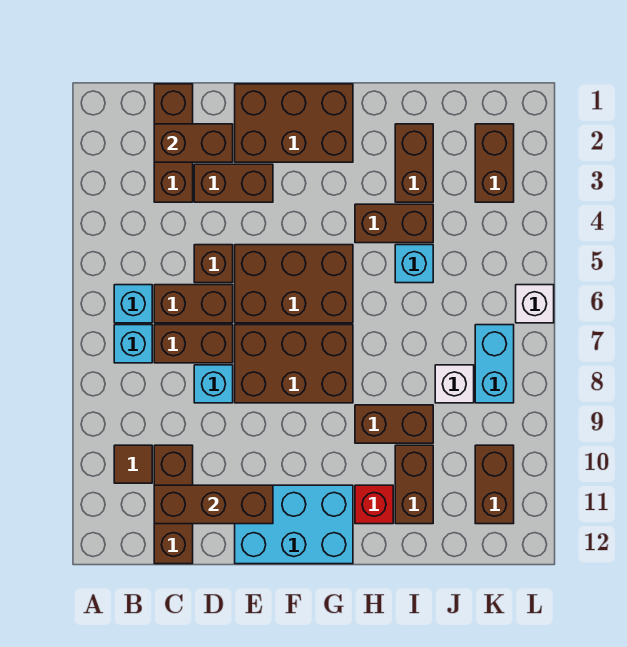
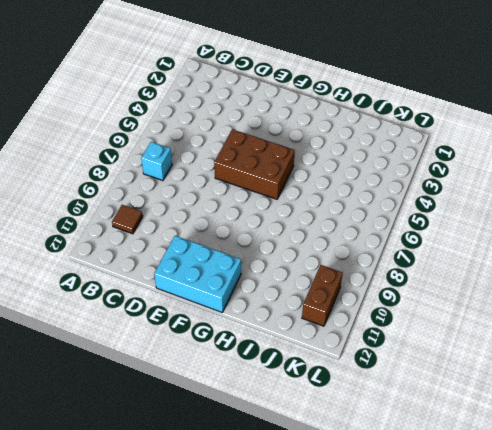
none -> cyan 1x1 brick [114,285,152,323]
none -> brown 1x3 brick [154,84,193,202]
none -> brown 1x2 brick [154,285,233,323]

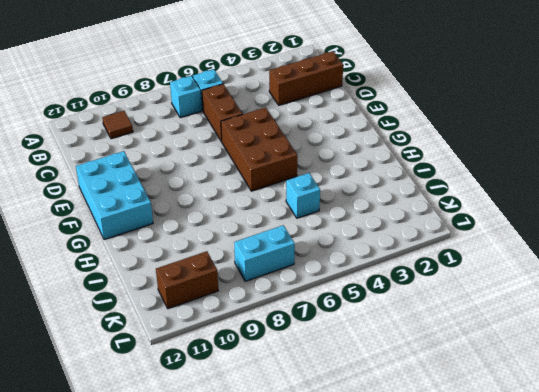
none -> brown 1x2 brick [154,325,233,363]
none -> brown 1x3 brick [154,445,193,564]
none -> brown 1x2 brick [194,164,273,202]

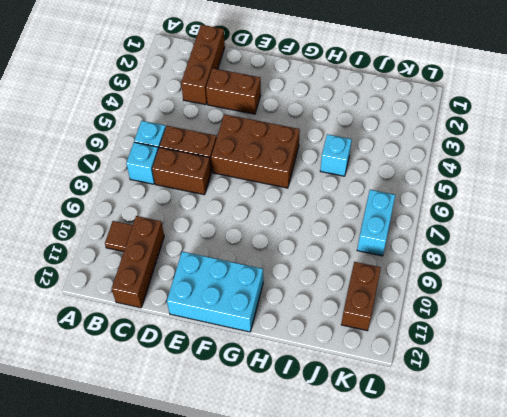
none -> brown 1x1 brick [194,245,233,283]
none -> cyan 1x1 brick [194,365,233,403]
none -> brown 2x3 brick [235,84,353,162]

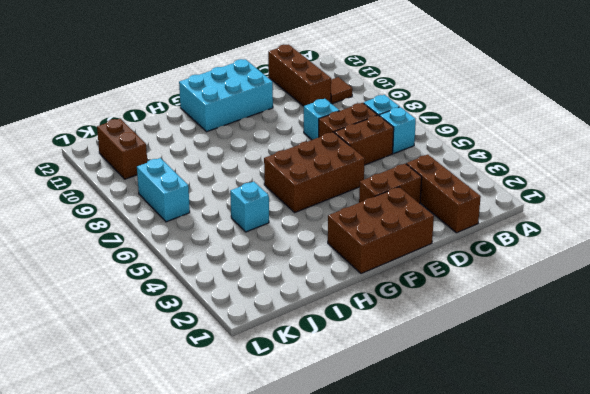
none -> brown 1x1 brick [194,245,233,283]
none -> brown 2x3 brick [235,325,353,403]
none -> brown 1x2 brick [355,204,433,243]

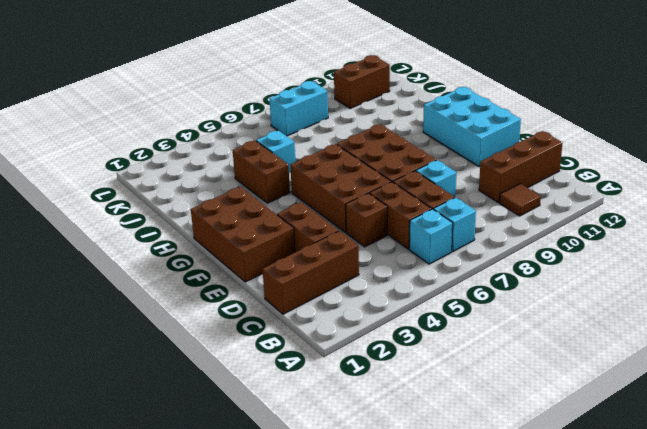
none -> brown 1x2 brick [355,405,433,443]
none -> red 1x1 brick [355,485,393,524]
none -> brown 1x2 brick [395,124,433,202]

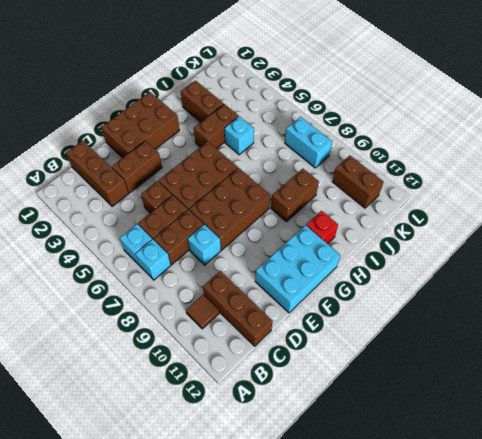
none -> brown 1x2 brick [395,445,433,524]
none -> white 1x1 brick [435,365,474,403]
none -> brown 1x2 brick [475,124,514,202]

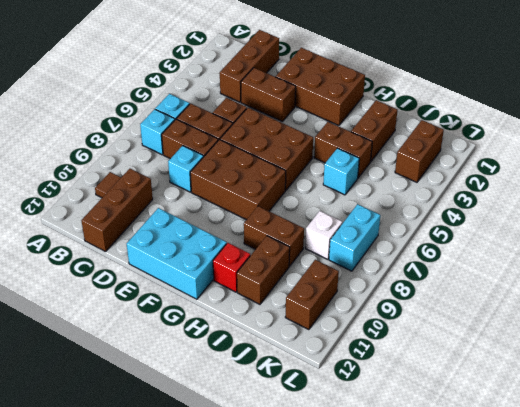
none -> white 1x1 brick [516,285,554,323]
none -> brown 1x2 brick [154,124,233,162]
none -> brown 1x3 brick [154,485,273,524]

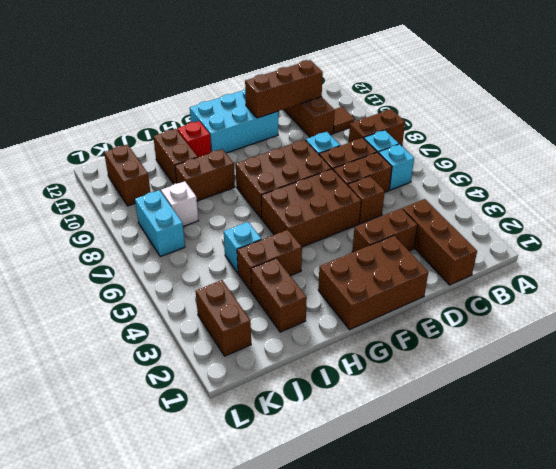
brown 1x2 brick [349,109,405,146] -> brown 1x2 brick moved to [154,124,233,162]
none -> white 1x1 brick [516,285,554,323]

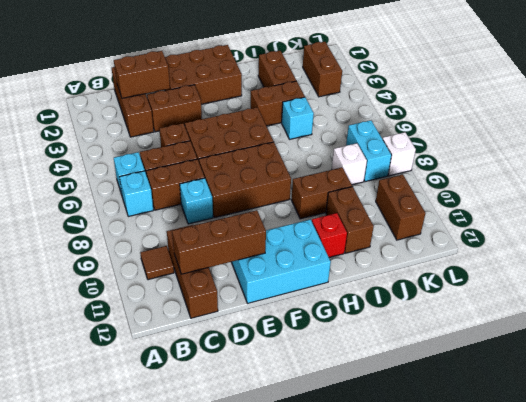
white 1x1 brick [382,132,416,176] -> white 1x1 brick moved to [516,285,554,323]

